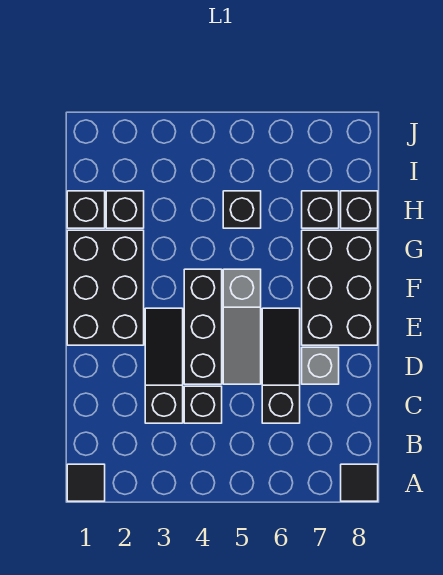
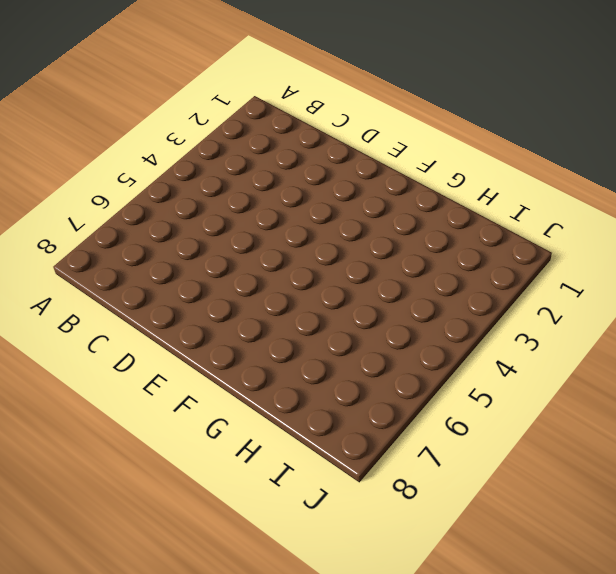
none -> black 1x1 tile [67,464,105,501]
none -> black 1x1 tile [341,464,378,501]
none -> black 1x3 slope [145,308,183,423]

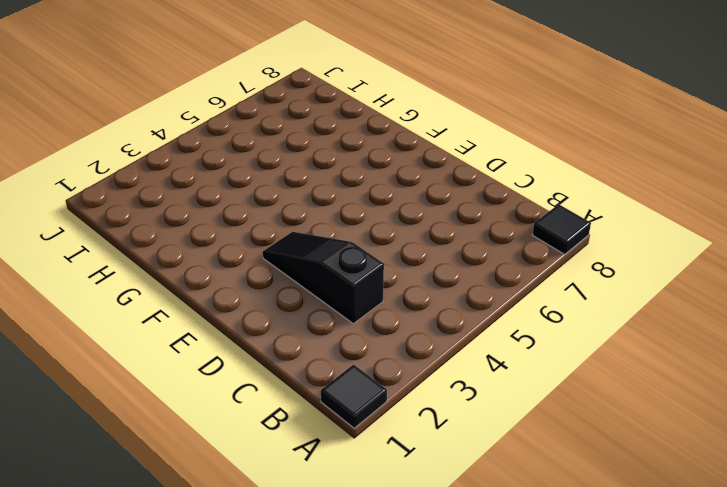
none -> black 1x1 brick [184,386,222,423]
none -> black 1x3 slope [262,308,300,423]
none -> black 1x3 brick [184,269,222,384]

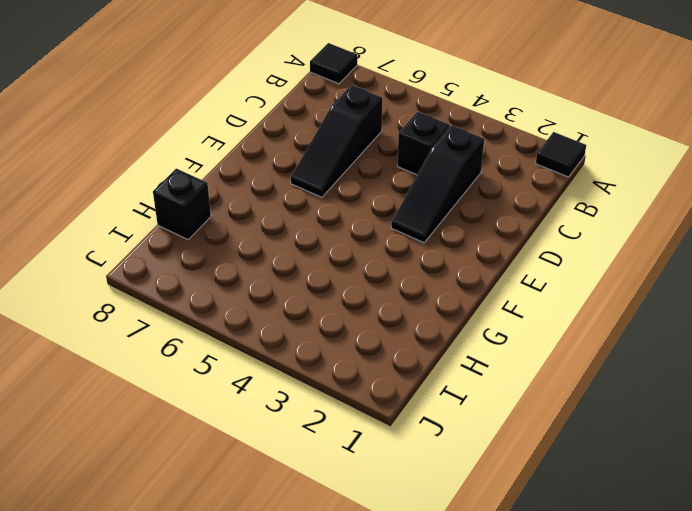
none -> black 1x3 brick [184,269,222,384]
none -> grey 1x3 slope [223,269,261,384]
none -> grey 1x1 brick [302,347,339,384]

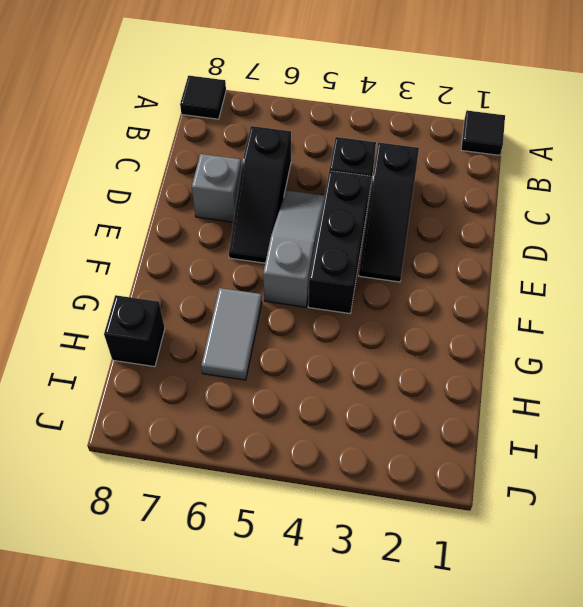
grey 1x2 tile [201,288,262,380] -> none
none -> black 2x3 brick [67,230,144,345]
none -> black 2x3 brick [302,230,378,345]
none -> black 1x1 brick [67,191,105,228]

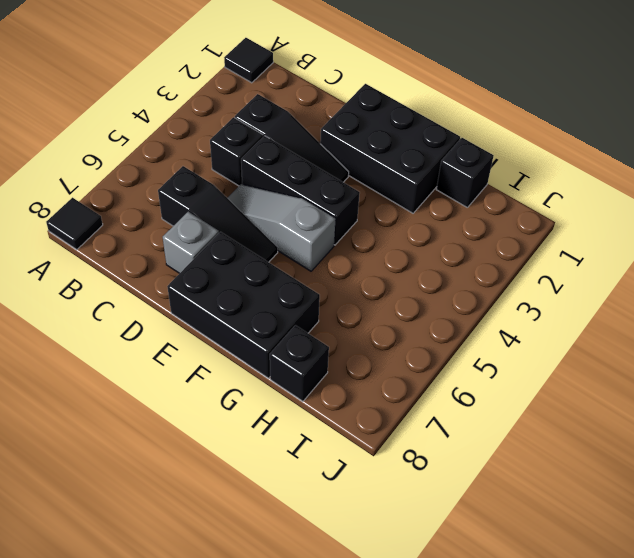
none -> black 1x1 brick [106,191,144,228]
none -> black 1x1 brick [223,191,261,228]
none -> black 1x1 brick [302,191,339,228]

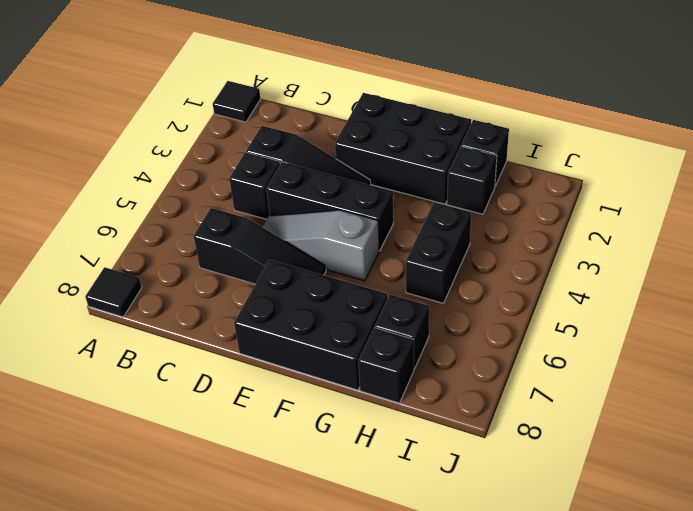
black 1x2 brick [406,202,471,303] -> black 1x1 brick [223,191,261,228]
none -> grey 1x1 brick [302,347,339,384]

